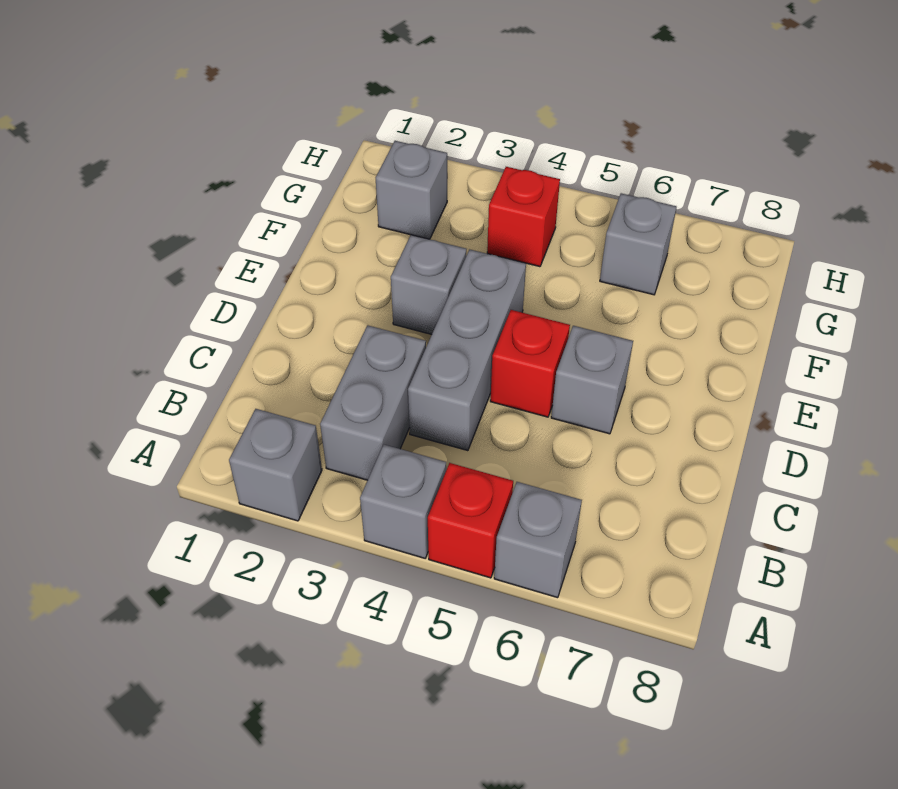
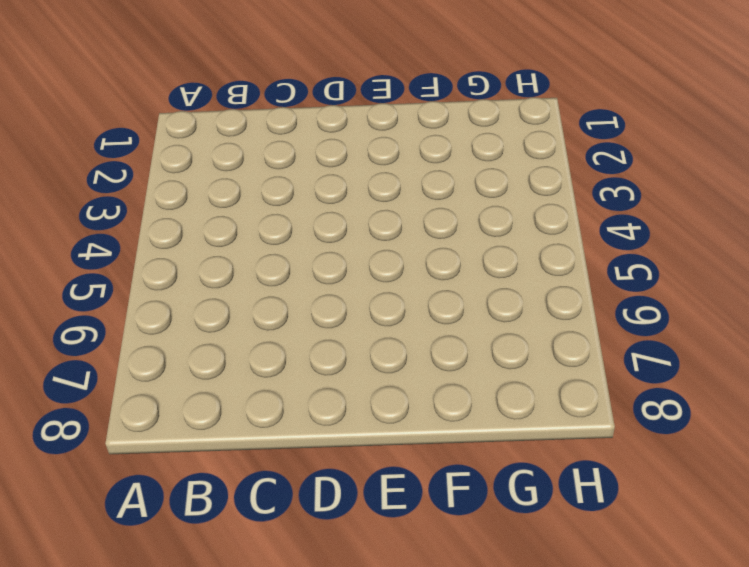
none -> grey 1x1 brick [229,409,322,521]
none -> grey 1x1 brick [360,445,446,558]
none -> red 1x1 brick [428,463,513,578]

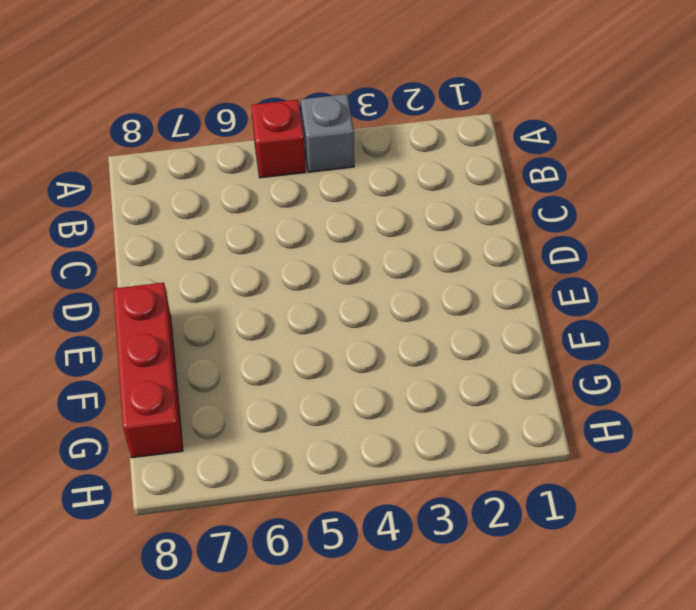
red 1x3 brick [113,283,183,458] -> none
none -> grey 1x1 brick [229,409,322,521]
none -> grey 1x1 brick [494,482,582,598]
none -> grey 1x2 brick [320,325,426,480]

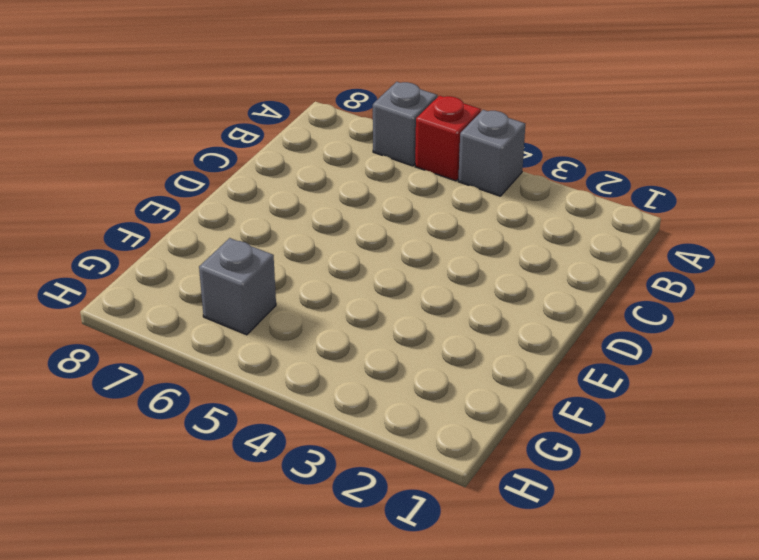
none -> grey 1x1 brick [229,409,322,521]
none -> grey 1x2 brick [320,325,426,480]
none -> grey 1x3 brick [408,249,526,451]

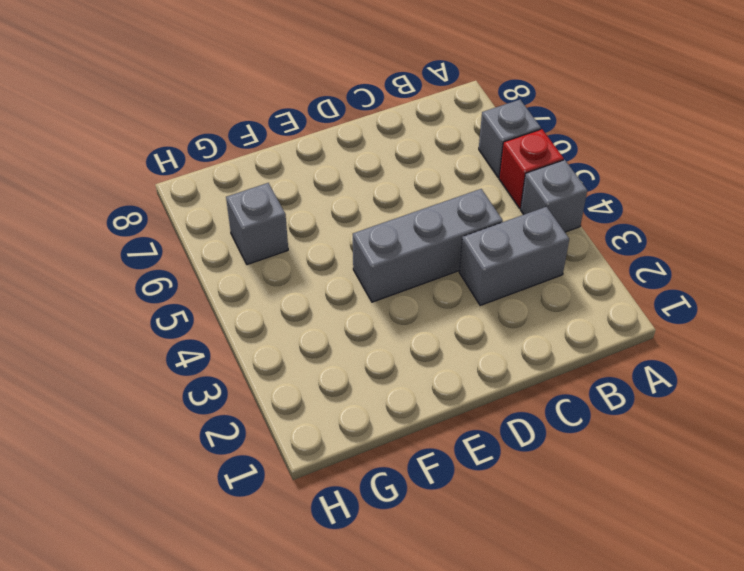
none -> grey 1x1 brick [229,409,322,521]
none -> red 1x1 brick [490,310,570,417]
none -> grey 1x1 brick [551,326,633,434]

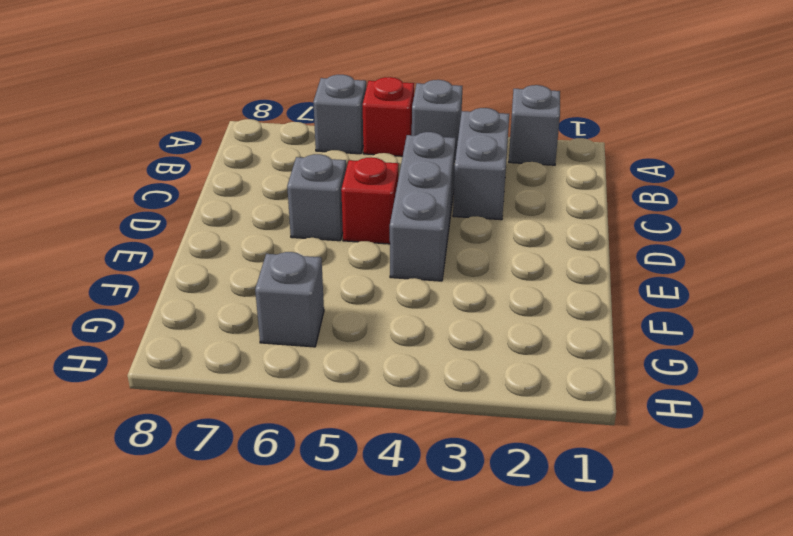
none -> grey 1x1 brick [391,235,467,334]
none -> grey 1x1 brick [376,141,447,239]
none -> red 1x1 brick [487,167,560,267]

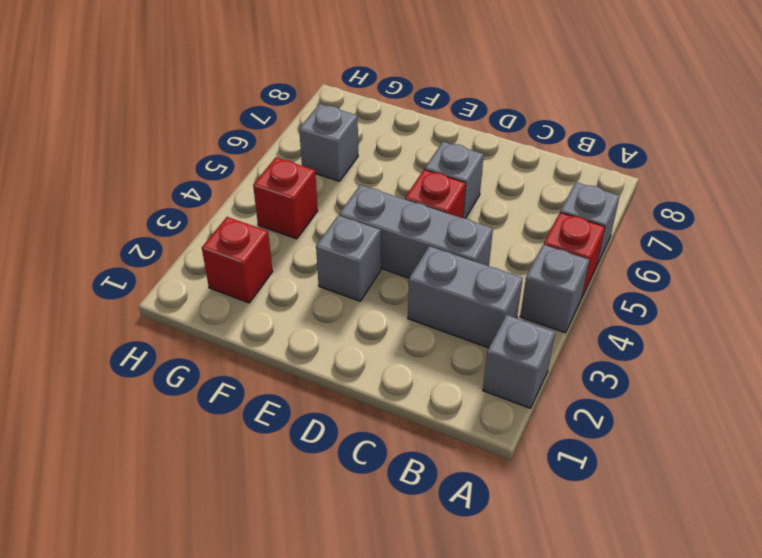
red 1x1 brick [202,217,273,303] -> grey 1x1 brick [376,141,447,239]

